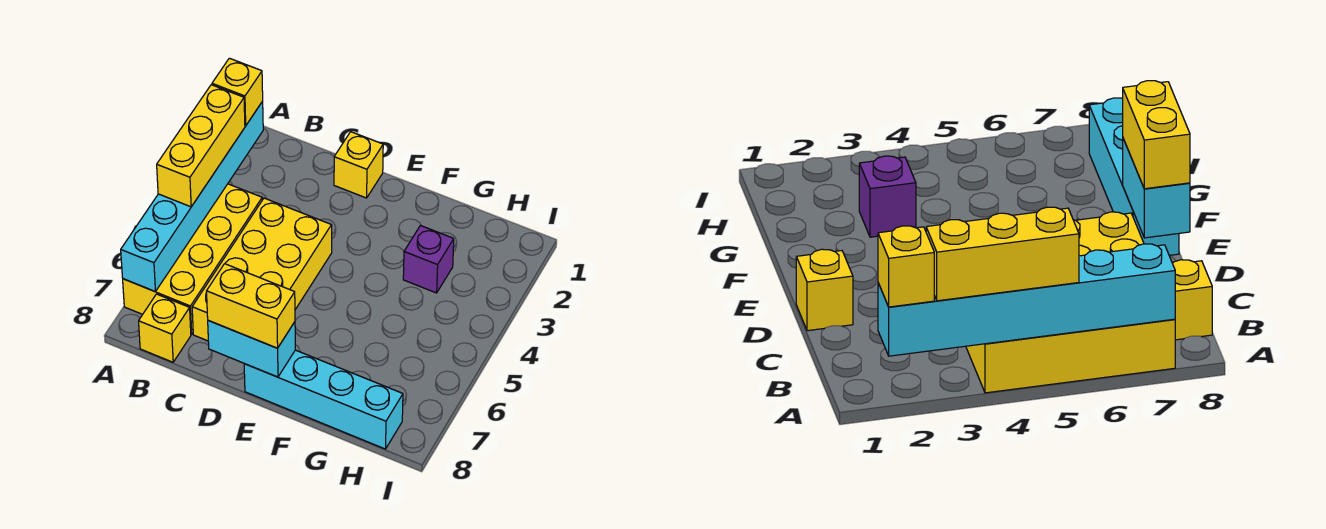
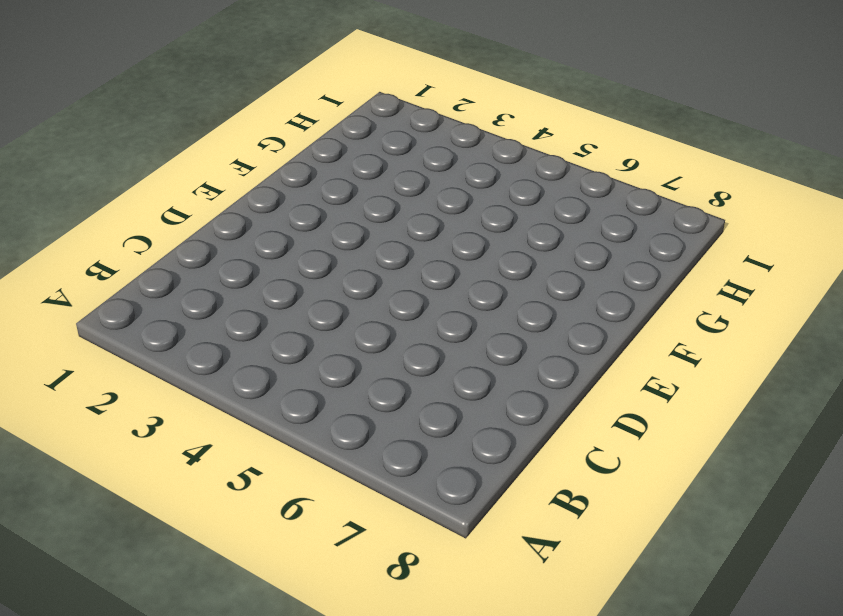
none -> yellow 2x4 brick [123,184,262,334]
none -> yellow 1x1 brick [139,294,191,362]

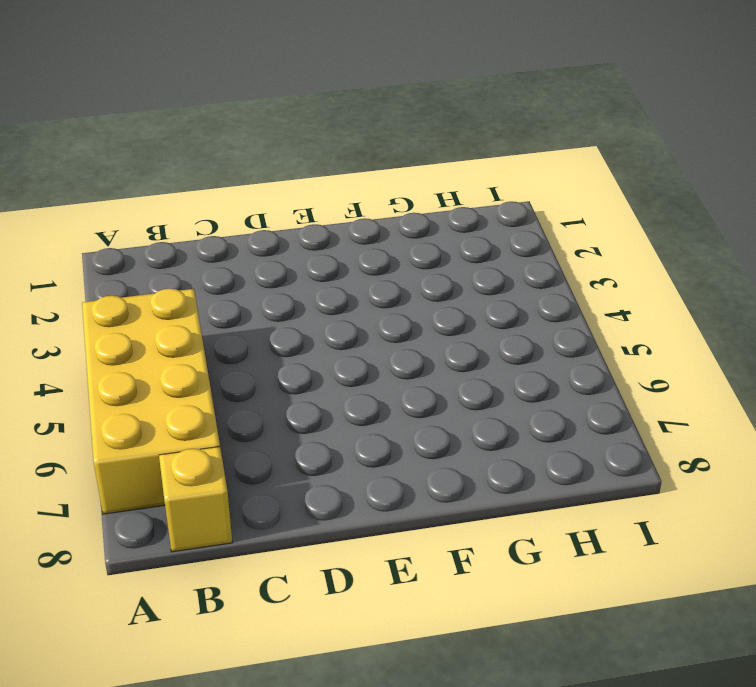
none -> yellow 2x4 brick [192,198,332,341]
none -> yellow 1x1 brick [334,132,383,198]

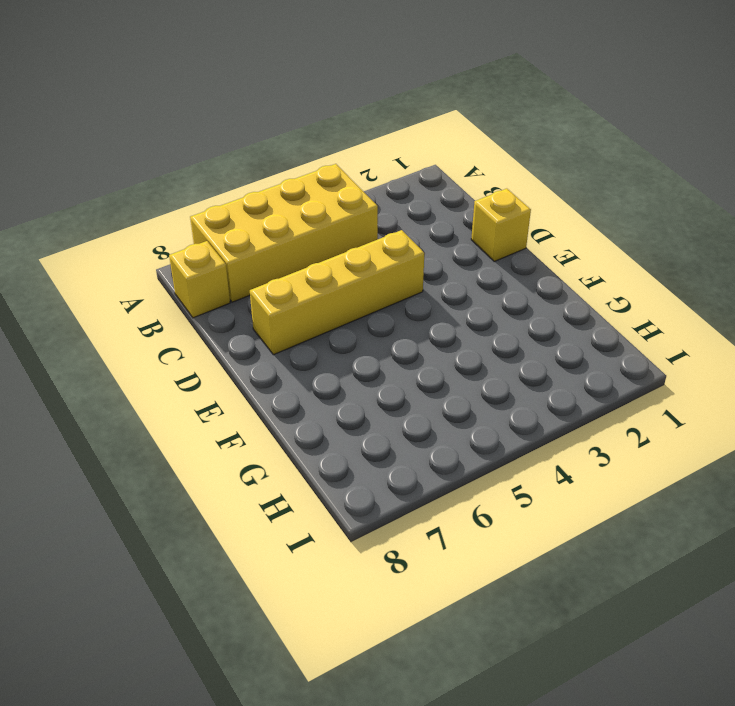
yellow 1x4 brick [250,230,424,355] -> yellow 2x4 brick [192,198,332,341]
none -> cyan 1x4 brick [244,350,403,449]
none -> purple 1x1 brick [403,226,454,293]

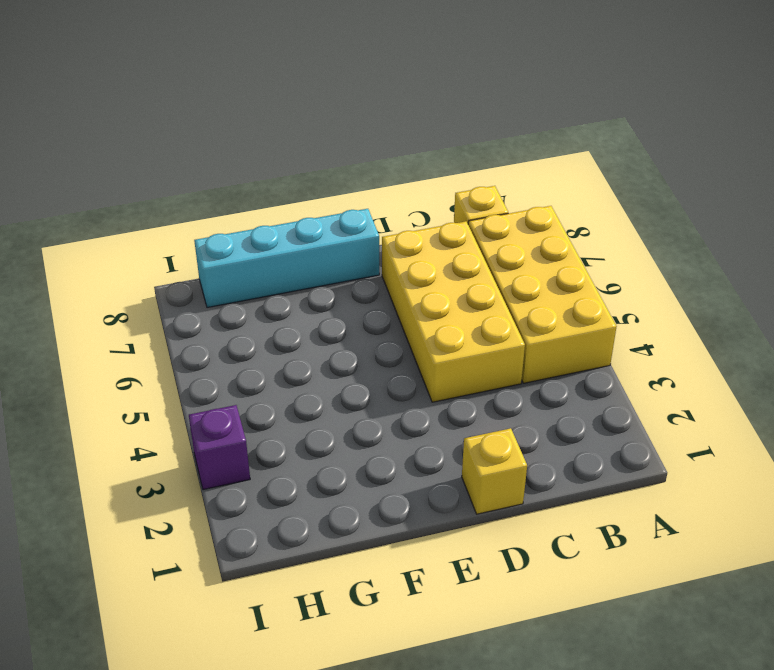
purple 1x1 brick [189,405,250,490] -> purple 1x1 brick moved to [403,226,454,293]
none -> cyan 1x6 brick [121,101,263,292]
none -> cyan 1x2 brick [208,321,295,377]

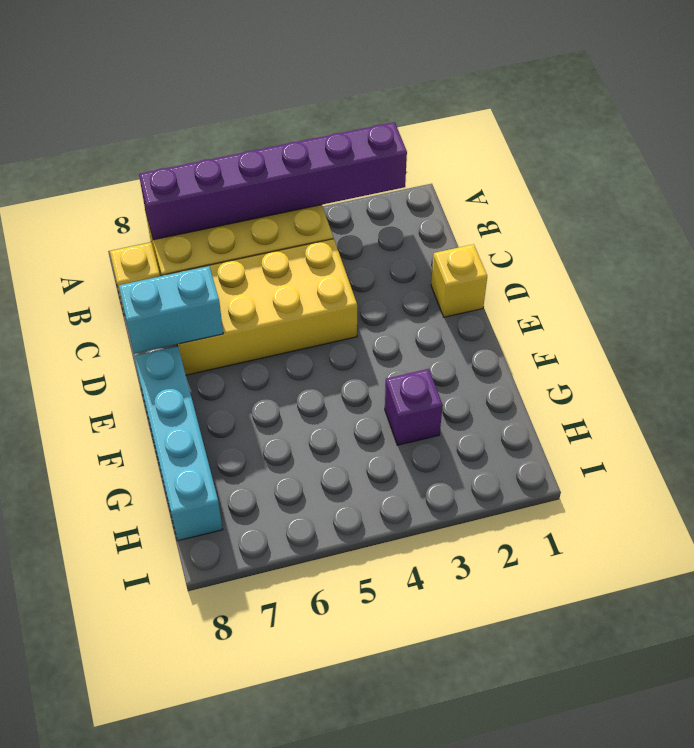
purple 1x6 brick [139,122,407,240] -> cyan 1x6 brick [121,101,263,292]
cyan 1x2 brick [119,266,223,354] -> cyan 1x2 brick turned to [208,321,295,377]
none -> yellow 1x1 brick [212,58,263,126]
none -> yellow 1x3 brick [157,85,245,207]

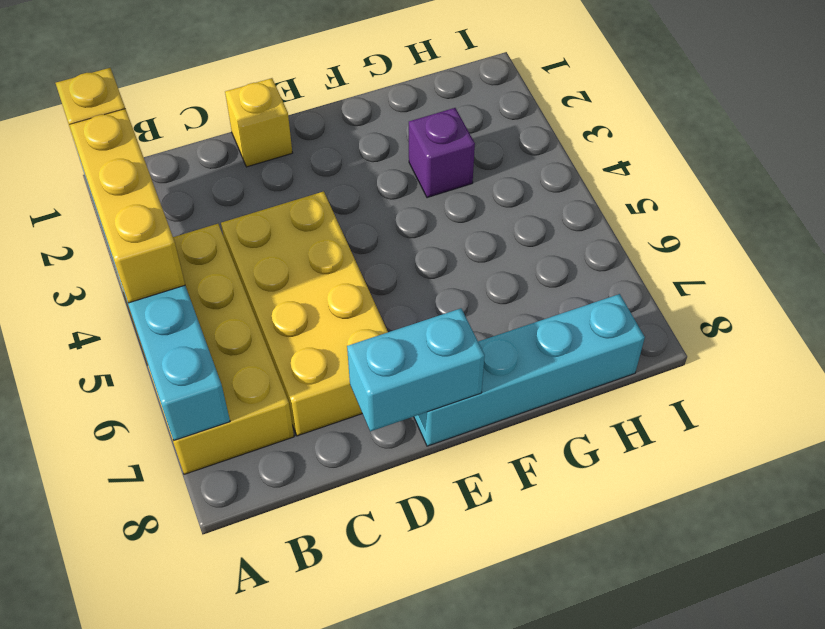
none -> yellow 1x1 brick [139,294,191,362]
none -> yellow 1x2 brick [207,264,295,348]

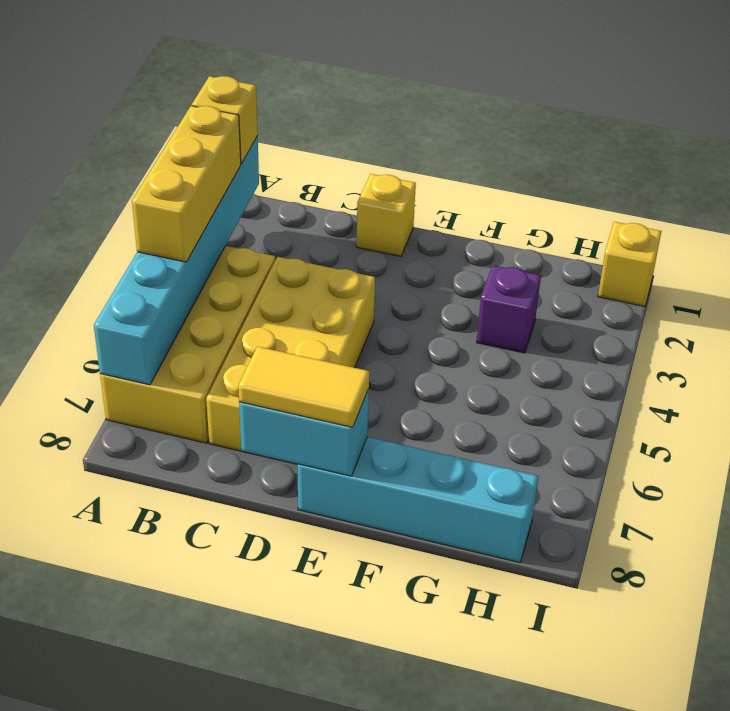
yellow 1x2 tile [238,346,369,427] -> yellow 1x2 brick [207,264,295,348]
yellow 1x1 brick [598,222,661,307] -> yellow 1x1 brick moved to [139,294,191,362]

